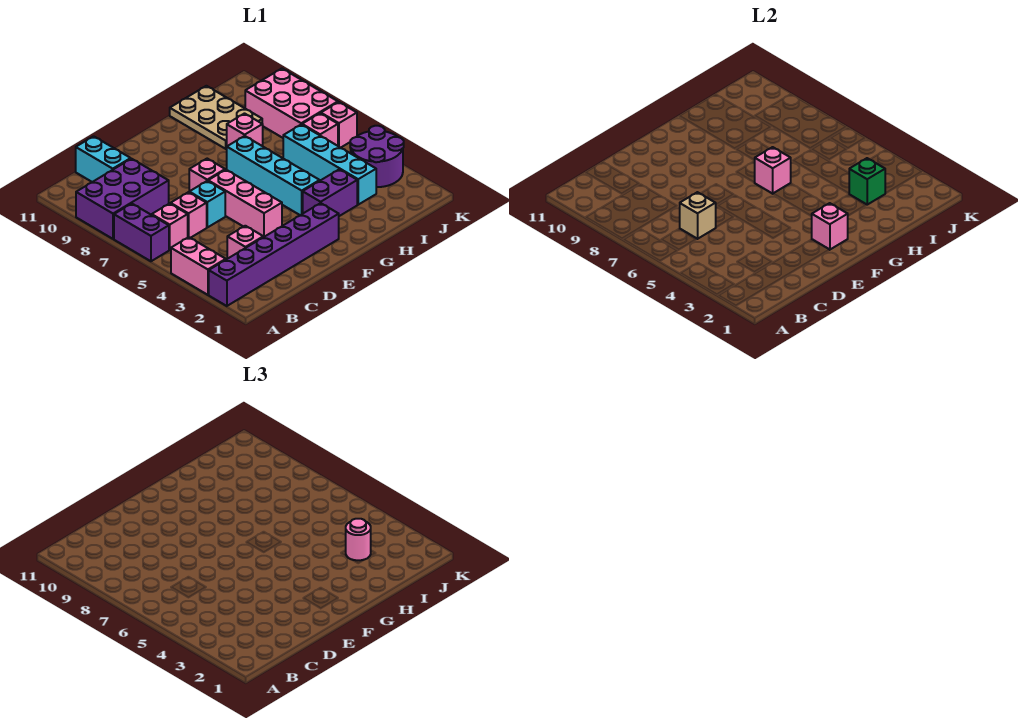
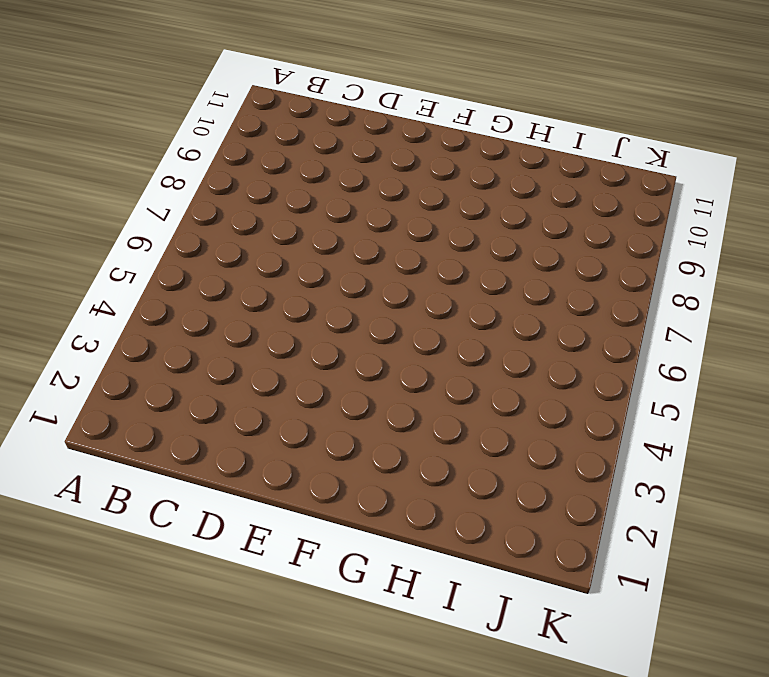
none -> purple 1x6 brick [209,203,339,306]
none -> pink 1x2 brick [171,237,226,295]
none -> purple 1x2 brick [114,204,169,261]

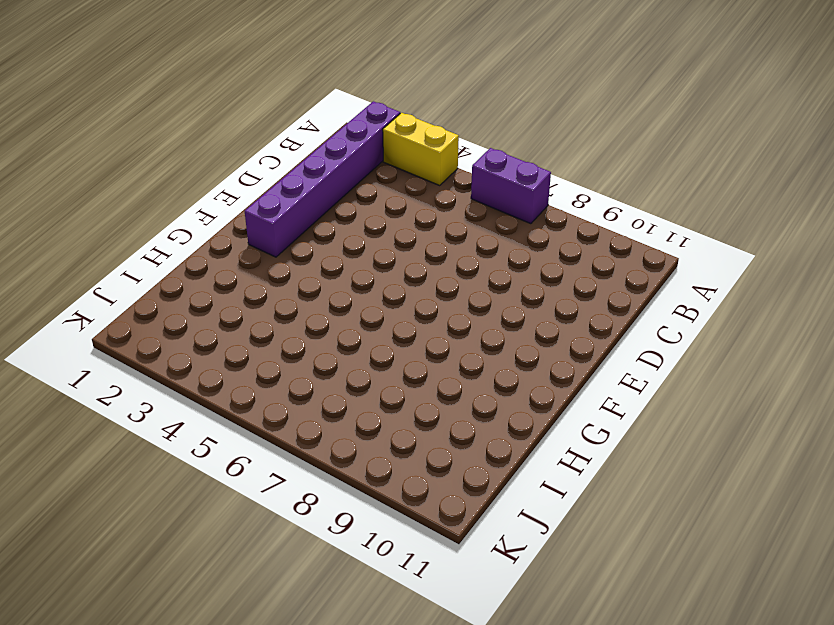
yellow 1x2 brick [383,113,459,186] -> pink 1x2 brick [171,237,226,295]
none -> purple 2x3 brick [76,159,169,239]
none -> pink 1x1 brick [152,203,188,250]
none -> pink 1x1 brick [227,226,263,259]

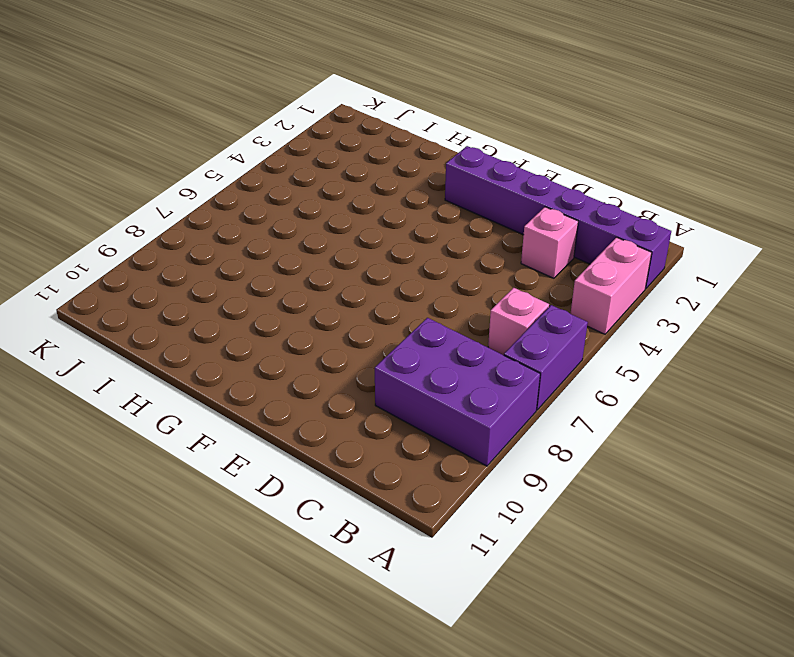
none -> pink 1x1 brick [171,192,207,238]
none -> cyan 1x2 brick [76,136,131,182]
none -> cyan 1x1 brick [189,181,225,227]

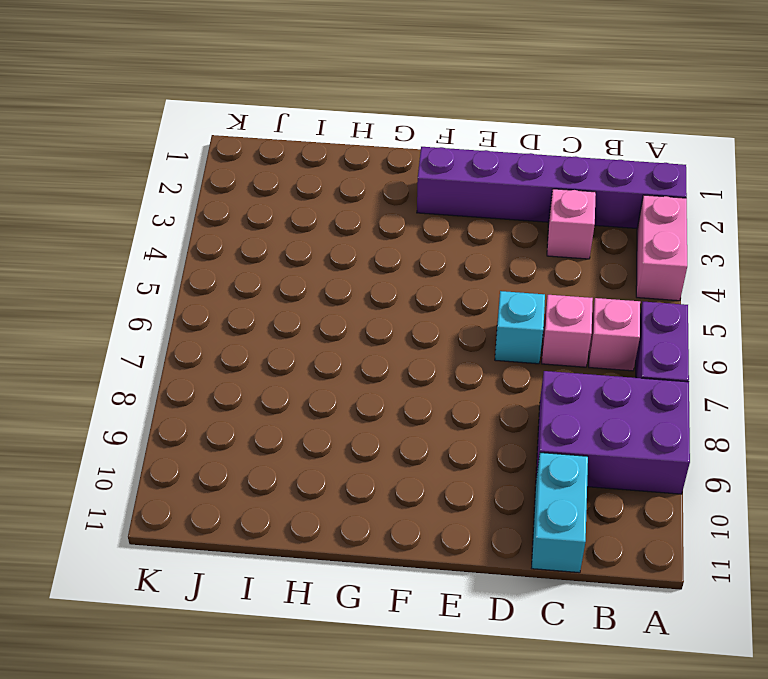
none -> pink 1x3 brick [208,170,282,237]
none -> pink 1x1 brick [189,159,225,191]
none -> purple 1x2 brick [303,169,357,216]

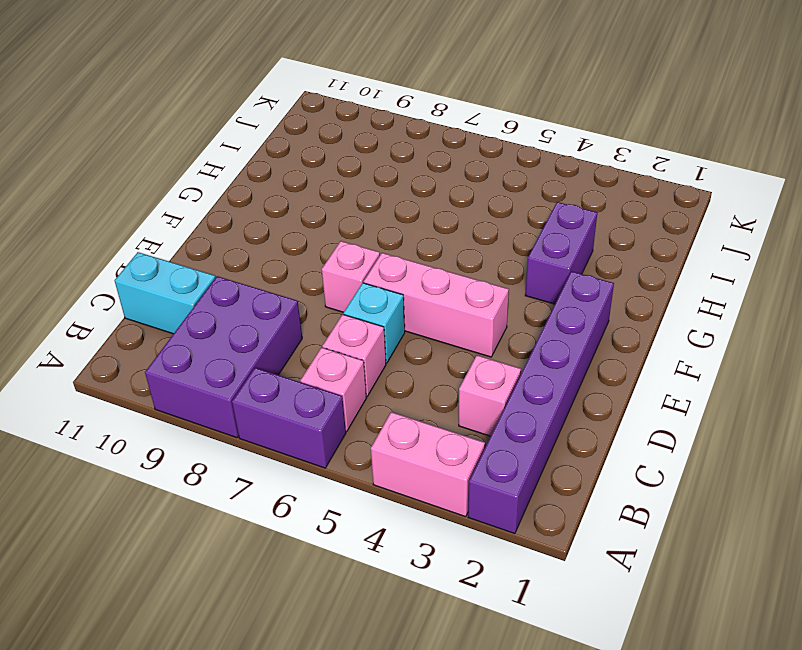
none -> cyan 1x4 brick [227,136,320,215]
none -> pink 1x1 brick [227,114,263,146]
none -> tan 2x3 plate [170,86,262,149]

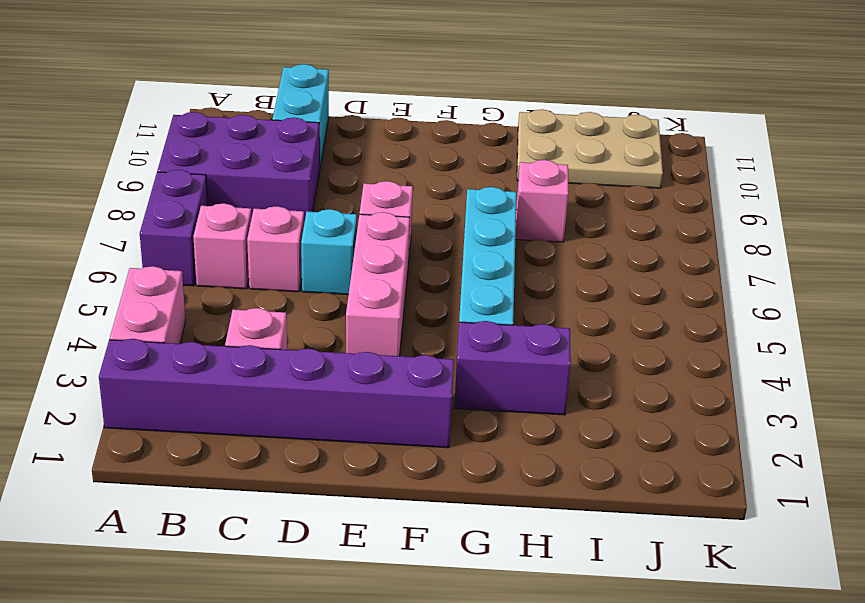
tan 2x3 plate [517,109,663,188] -> tan 2x3 plate turned to [170,86,262,149]
none -> cyan 1x4 brick [283,125,376,205]
none -> purple 2x2 round brick [350,126,404,187]
none -> pink 1x1 brick [302,113,338,146]

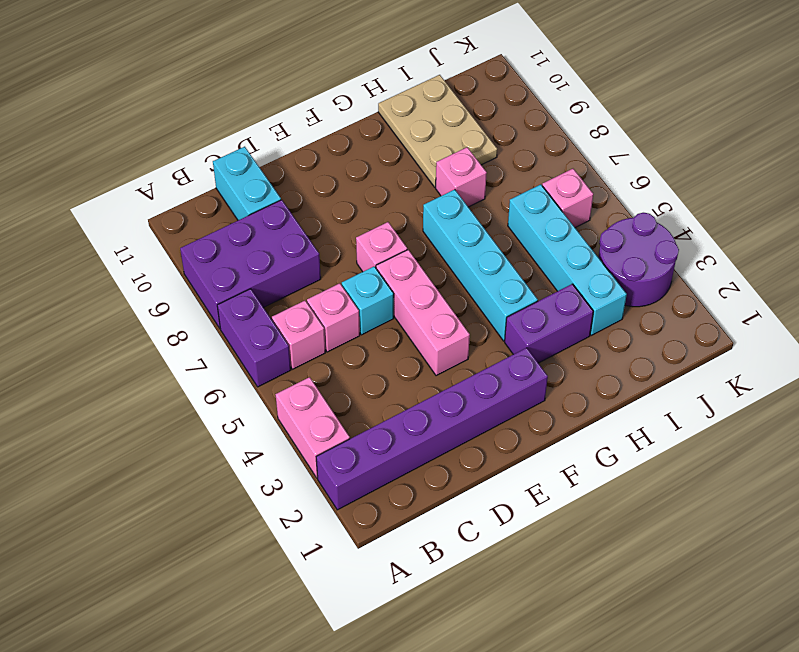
none -> pink 1x1 brick [227,226,263,259]
none -> pink 2x3 brick [245,69,338,138]
none -> pink 1x1 brick [321,102,357,148]

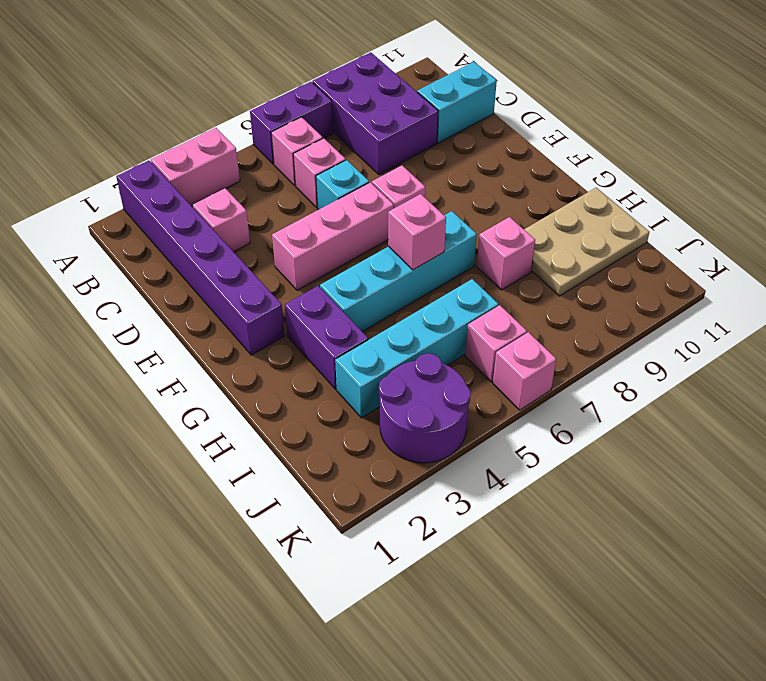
none -> pink 2x3 brick [245,69,338,138]
none -> tan 1x1 brick [680,192,716,239]
none -> pink 1x1 brick [812,203,848,250]

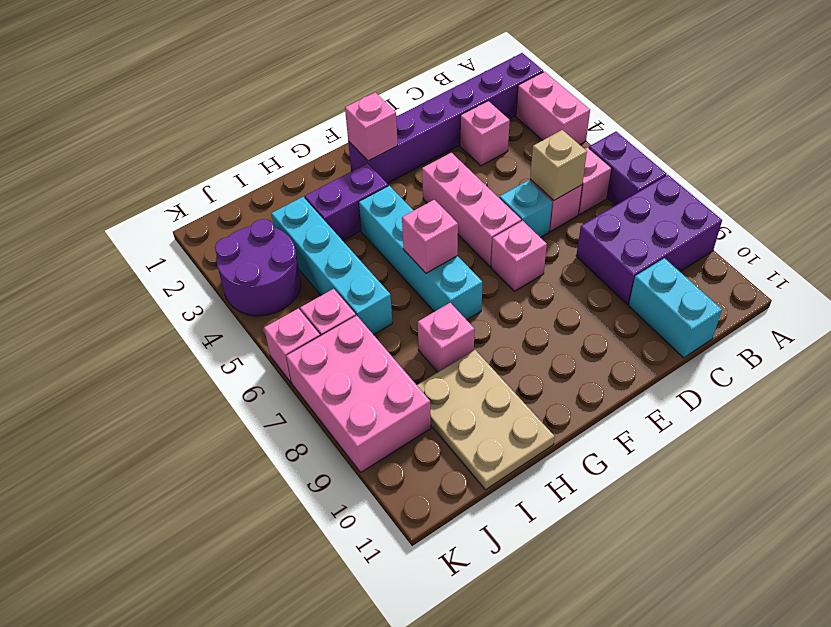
none -> green 1x1 brick [849,158,885,205]
none -> pink 1x1 round brick [346,519,371,560]

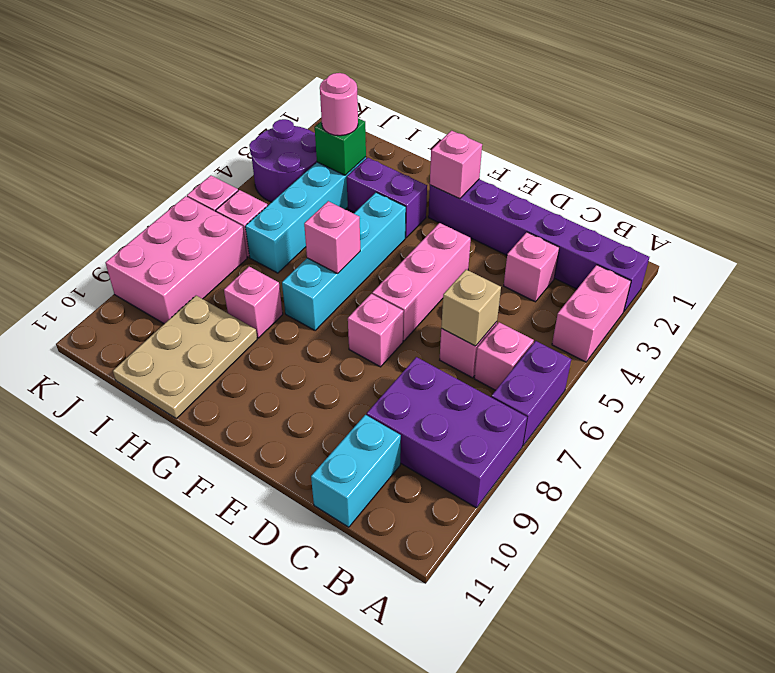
none -> cyan 1x1 brick [189,181,225,227]

